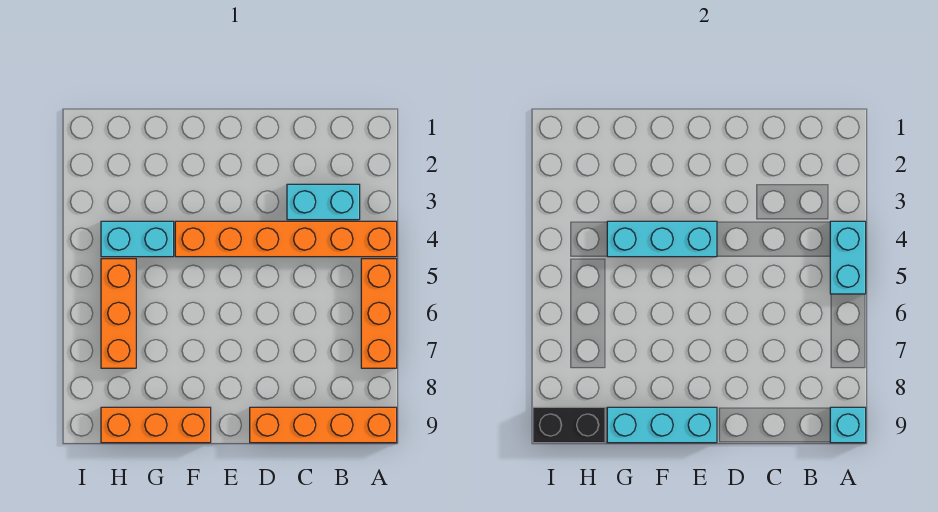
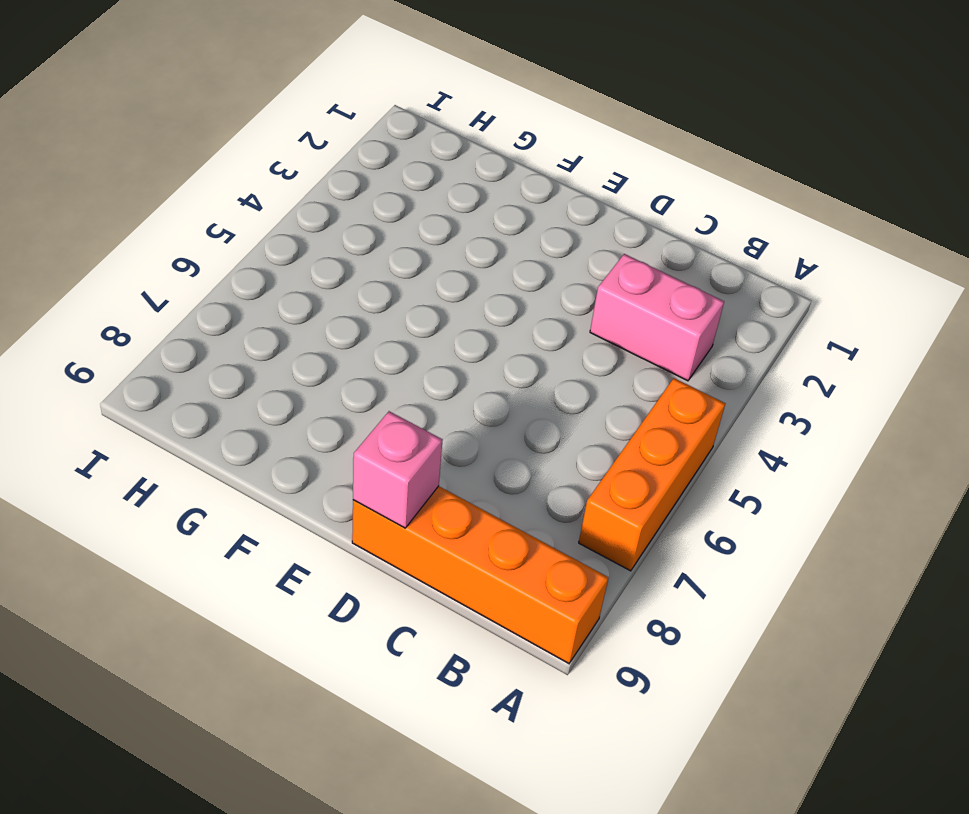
pink 1x2 brick [590,254,724,381] -> cyan 1x2 brick [287,184,360,220]
pink 1x1 brick [353,411,442,528] -> none
none -> orange 1x6 brick [175,221,397,257]
none -> orange 1x3 brick [101,407,211,443]
none -> cyan 1x2 brick [101,221,174,257]

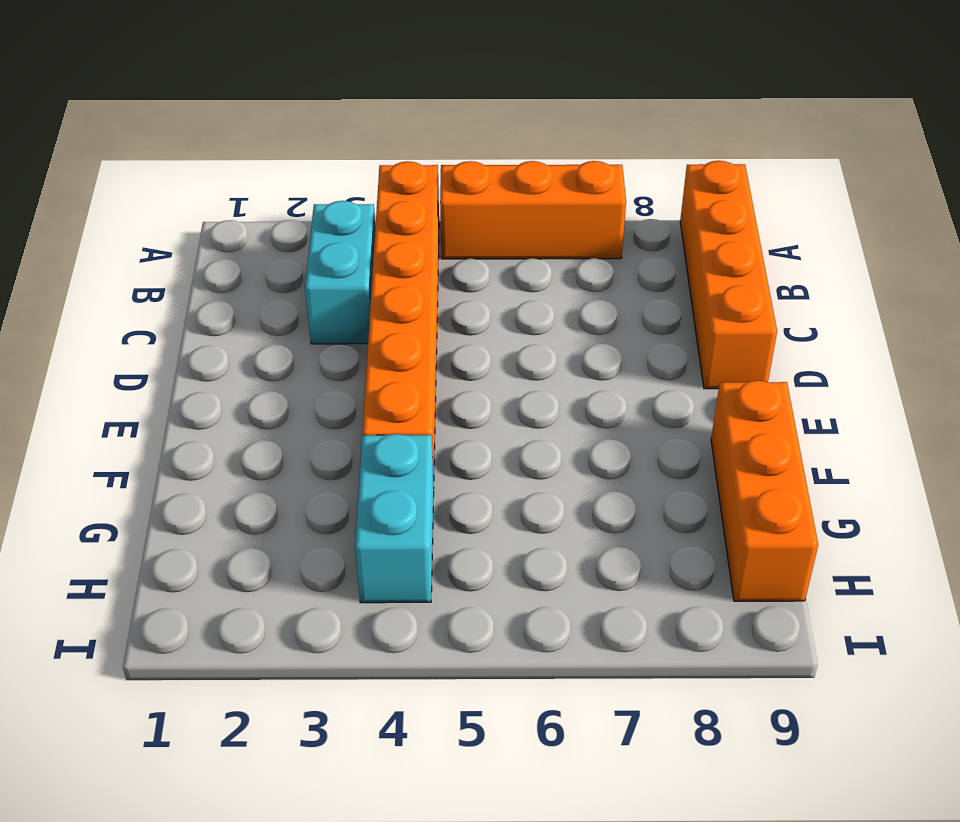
none -> orange 1x3 brick [101,259,136,368]
none -> cyan 1x2 brick [830,221,866,294]
none -> cyan 1x1 brick [830,407,866,443]

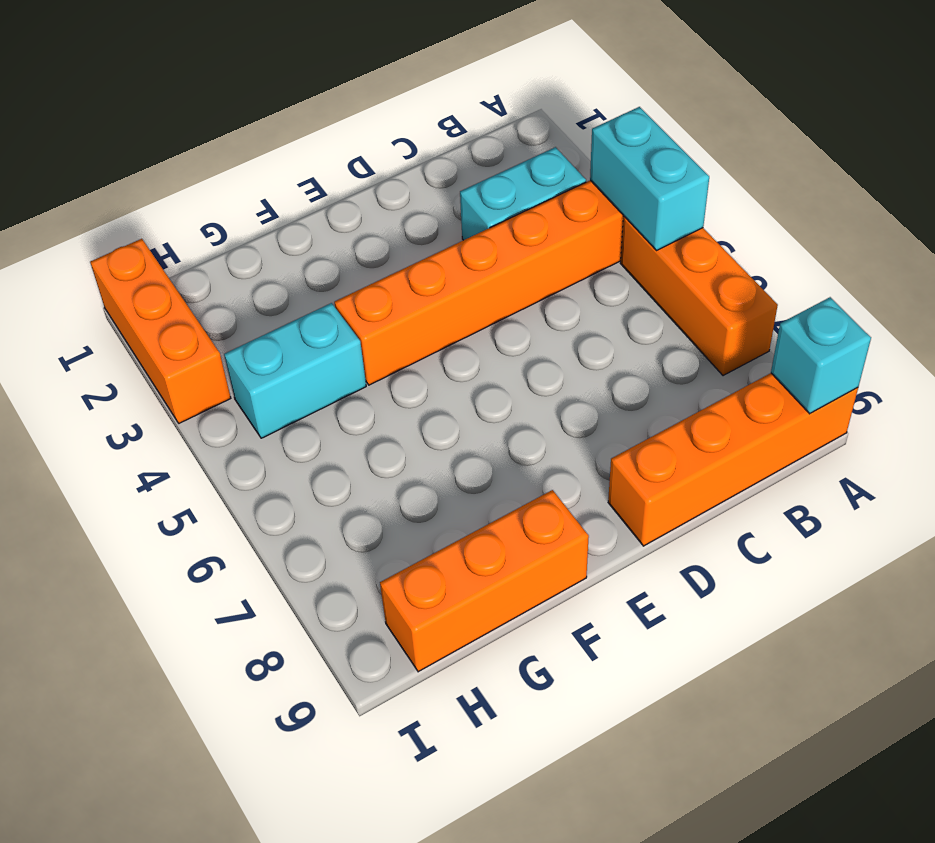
orange 1x3 brick [90,239,231,423] -> orange 1x3 brick moved to [101,259,136,368]
none -> cyan 1x3 brick [607,221,717,257]
none -> cyan 1x3 brick [607,407,717,443]
none -> black 1x2 brick [533,407,605,443]

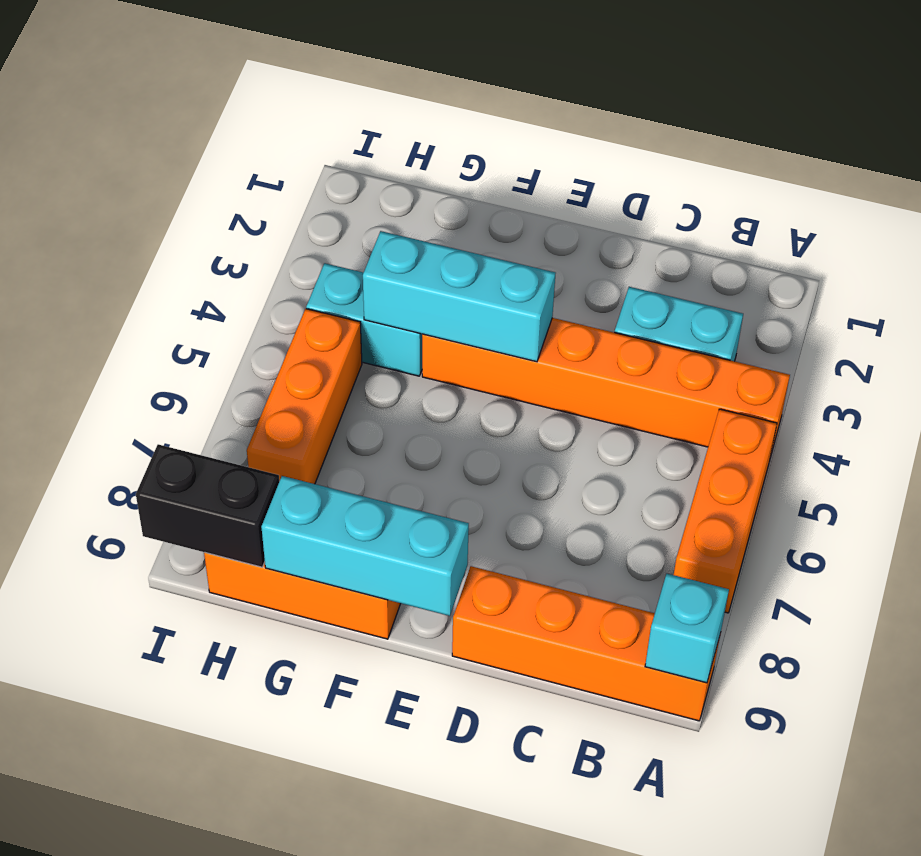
none -> cyan 1x2 brick [830,221,866,294]

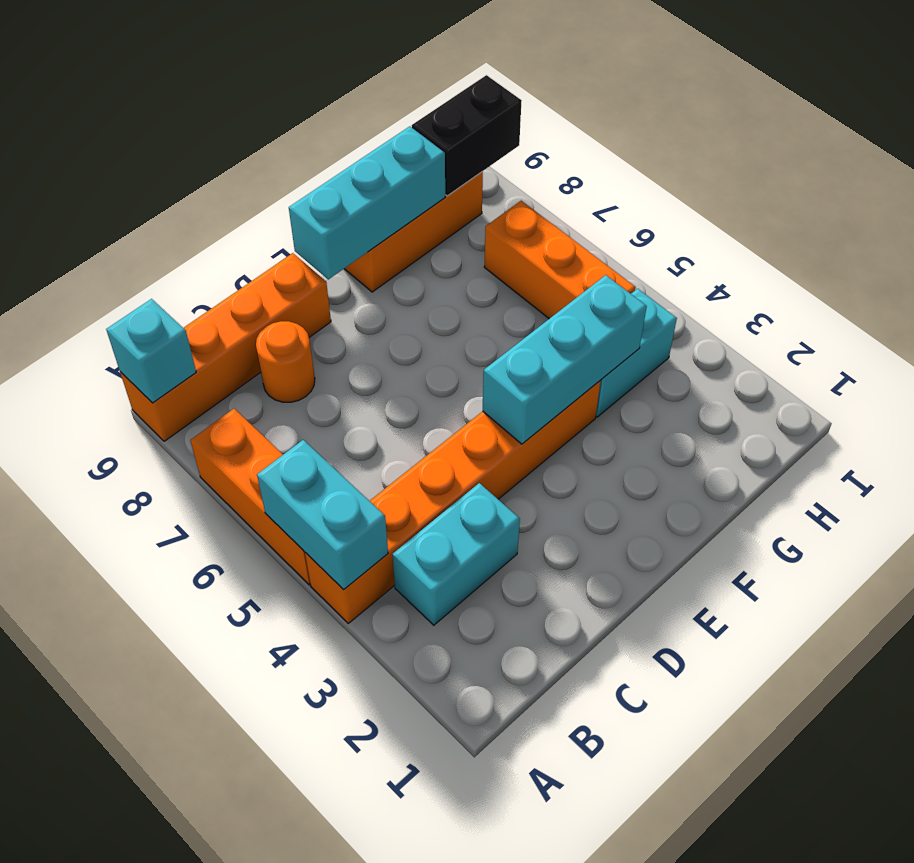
orange 1x1 round brick [256,321,315,402] -> none

